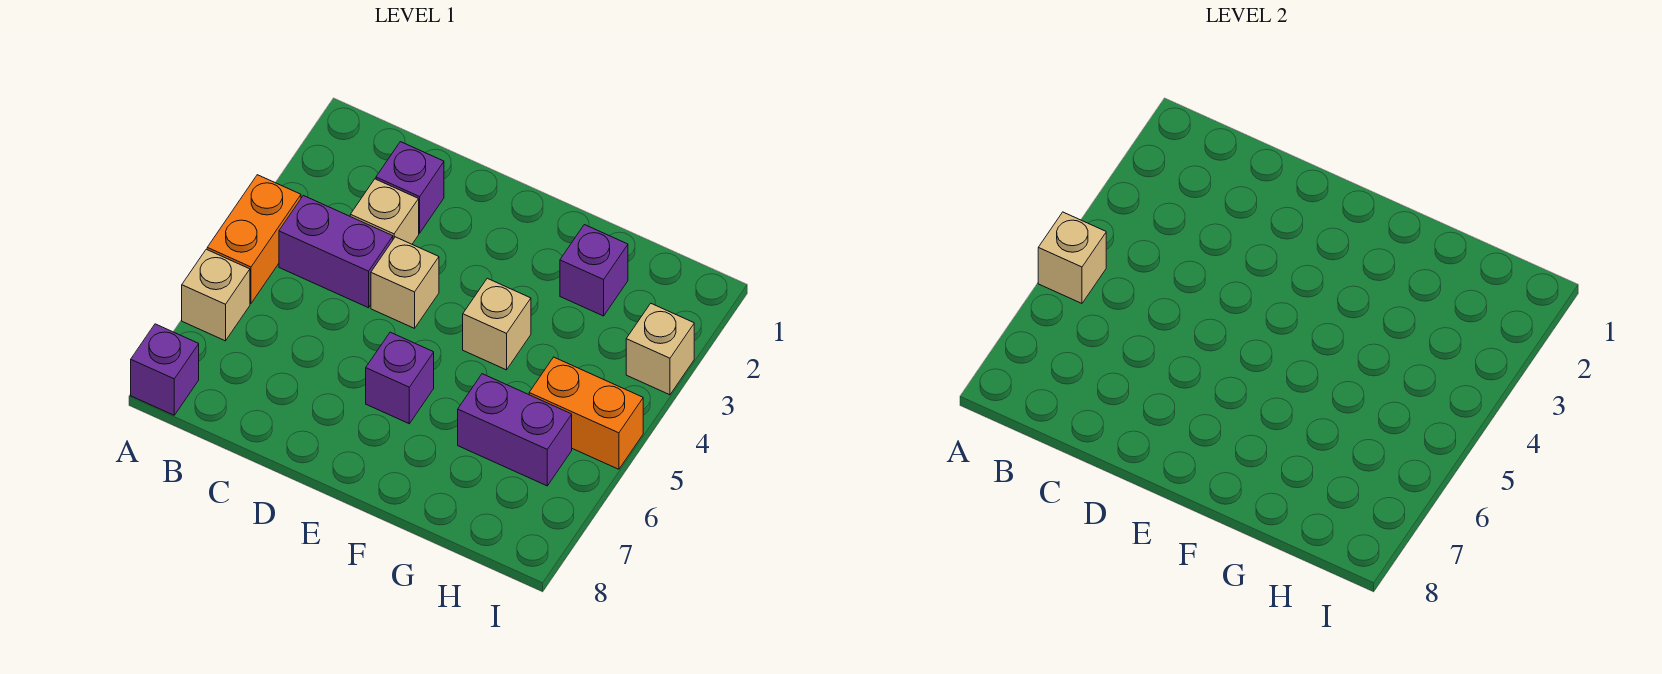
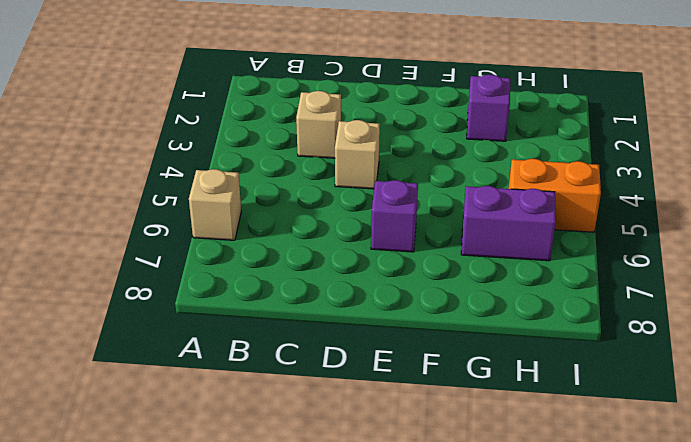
none -> orange 1x2 brick [207,175,301,303]
none -> purple 1x1 brick [131,324,199,415]
none -> purple 1x2 brick [279,195,393,308]

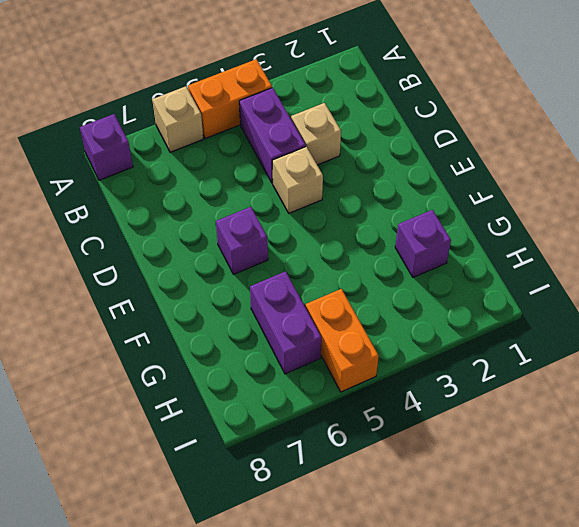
none -> purple 1x1 brick [376,142,444,233]
none -> tan 1x1 brick [463,278,531,370]
none -> tan 1x1 brick [626,304,694,395]

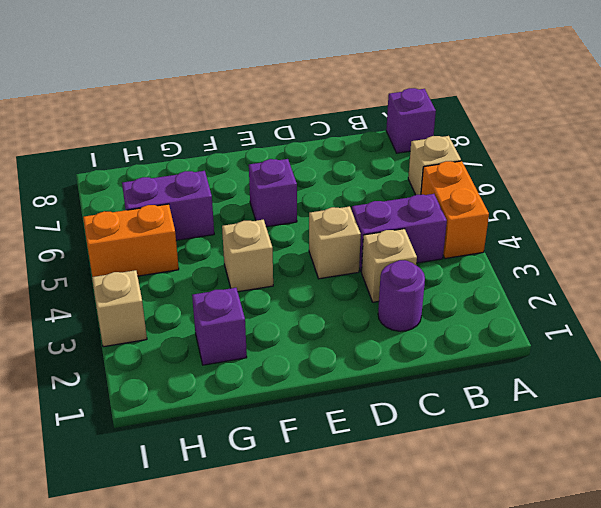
purple 1x1 round brick [378,260,425,331] -> purple 1x1 brick [376,142,444,233]
none -> tan 1x1 brick [1038,212,1106,303]

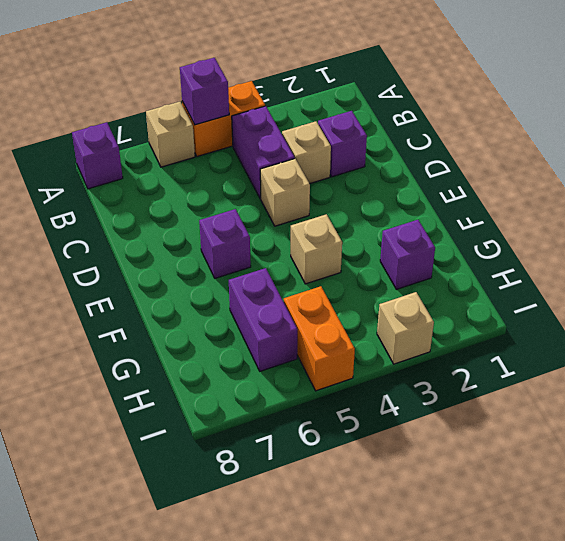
purple 1x1 brick [180,58,229,125] -> tan 1x1 brick [1038,212,1106,303]

